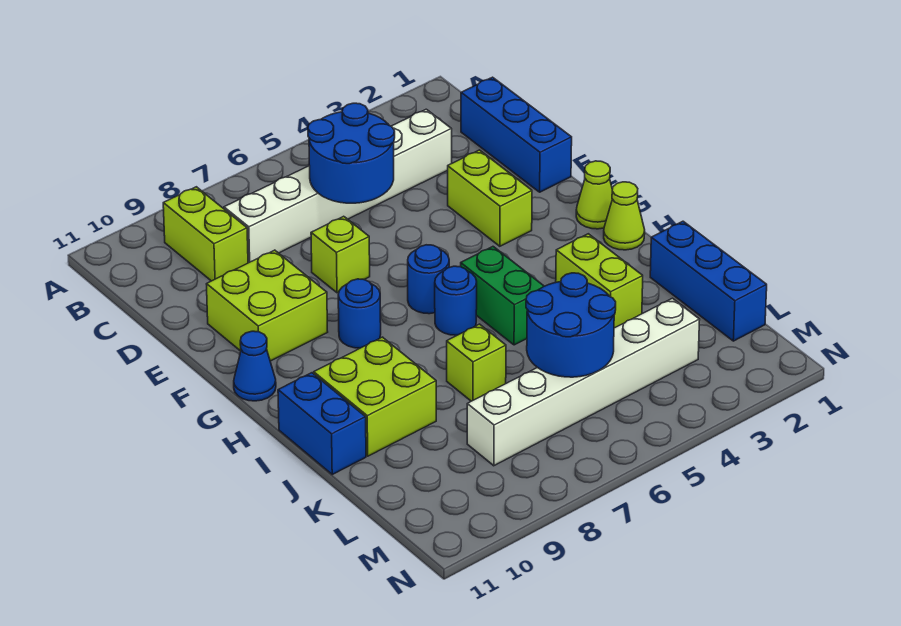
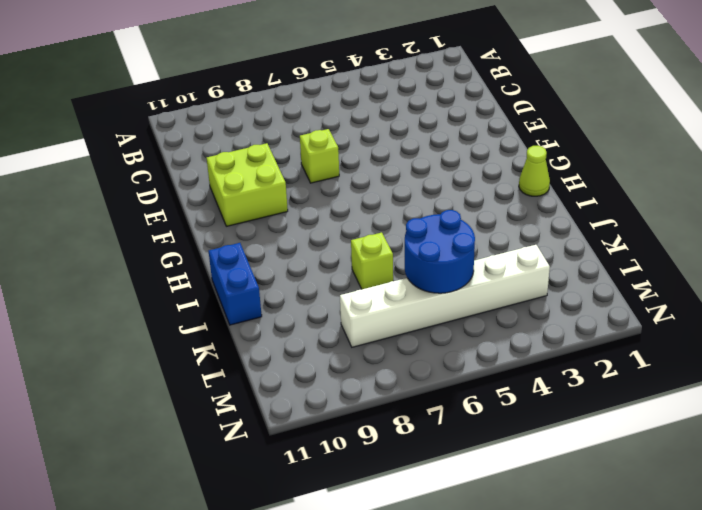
none -> lime 1x2 brick [163,187,248,281]
none -> blue 1x3 brick [461,77,572,192]
none -> white 1x6 brick [224,109,452,263]

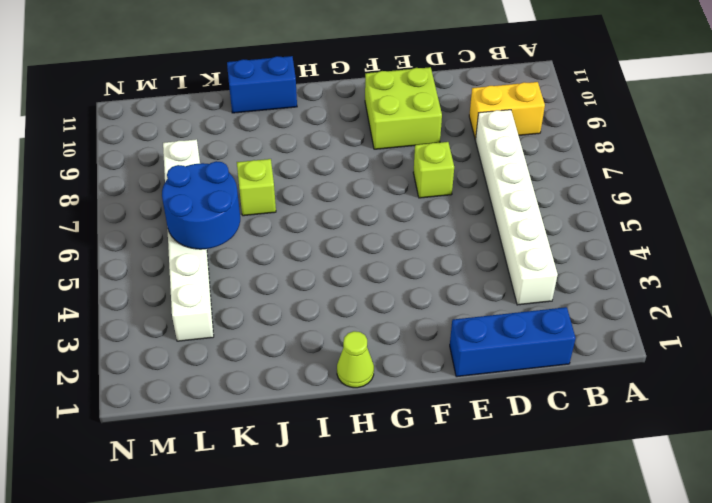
yellow 1x2 brick [469,82,545,139] -> lime 1x2 brick [163,187,248,281]
none -> lime 1x2 brick [448,150,532,246]
none -> lime 1x1 cone [576,161,612,229]
none -> blue 1x1 round brick [408,245,449,314]

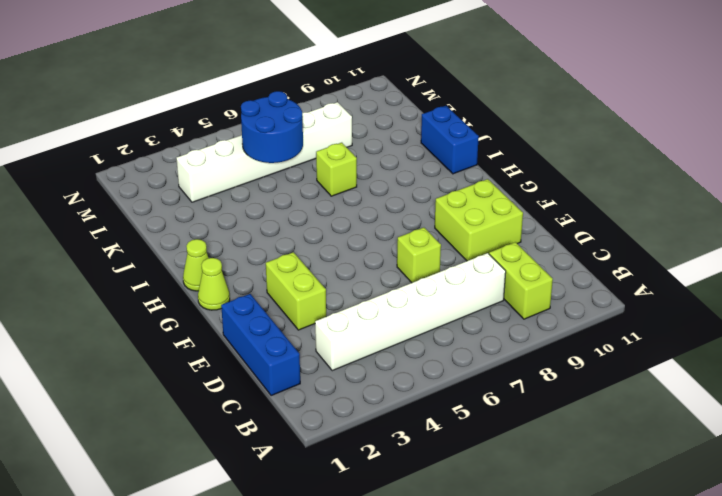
none -> blue 1x1 round brick [408,245,449,314]
none -> blue 1x1 round brick [338,279,381,348]
none -> blue 1x1 cone [234,331,276,401]

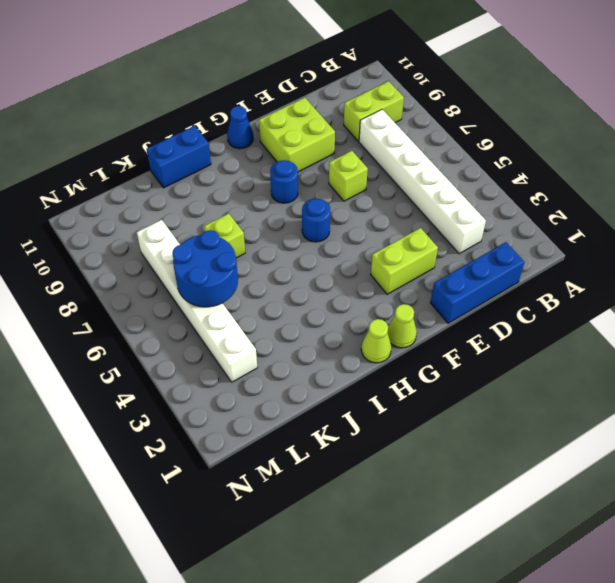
none -> green 1x2 brick [461,247,544,345]
none -> blue 1x1 round brick [435,266,477,335]
none -> lime 1x2 brick [556,234,643,328]

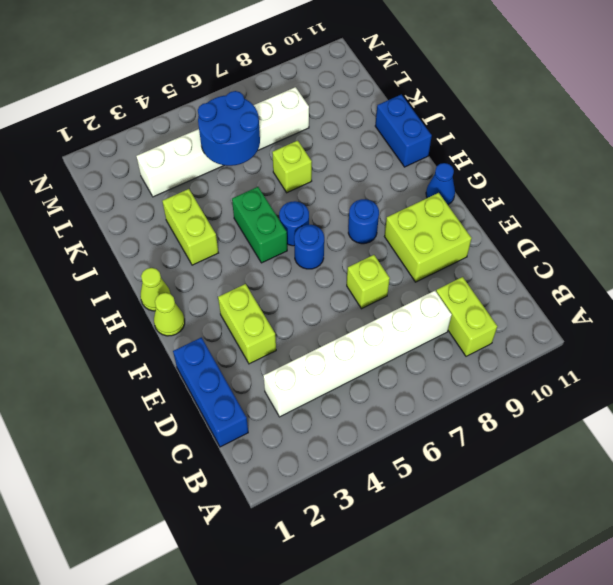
none -> lime 2x2 brick [314,337,436,456]
none -> blue 1x3 brick [650,221,767,341]
none -> blue 2x2 round brick [308,103,395,203]

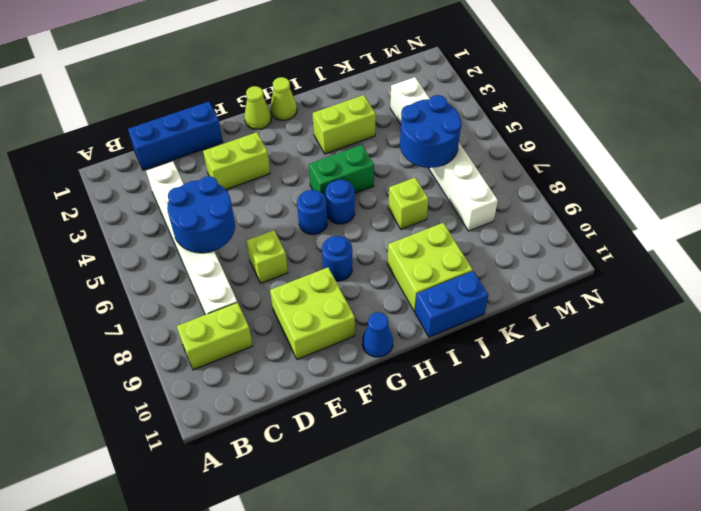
none -> blue 1x3 brick [650,221,767,341]

